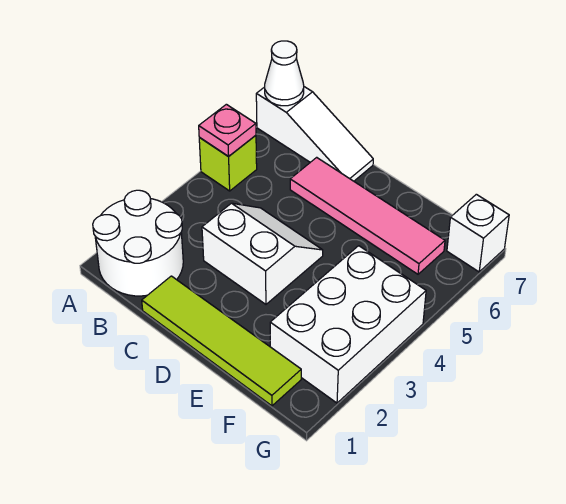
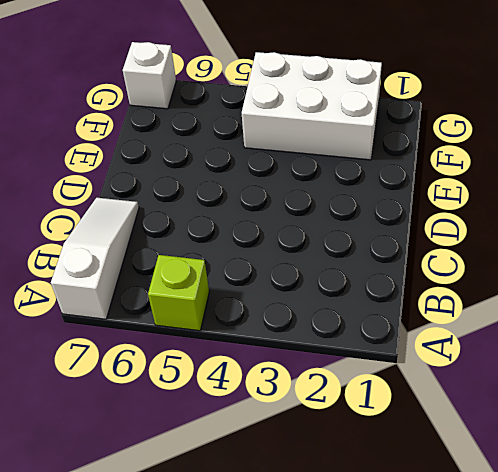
none -> white 2x2 round brick [93,190,183,296]
none -> lime 1x4 tile [142,276,301,406]

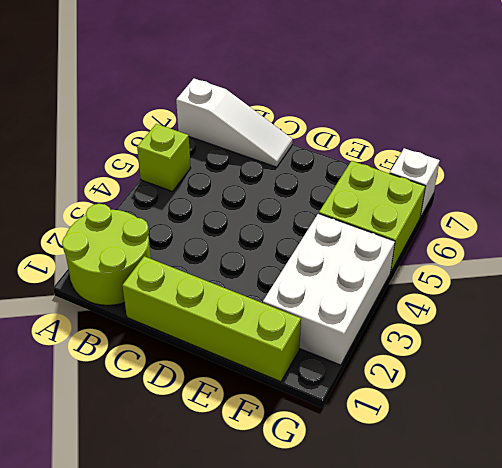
lime 2x2 round brick [62,204,151,305] -> white 2x2 round brick [93,190,183,296]
lime 1x4 brick [122,256,301,382] -> lime 1x4 tile [142,276,301,406]
lime 2x2 brick [319,161,425,273] -> pink 1x4 tile [290,157,445,274]
none -> white 2x2 slope [202,203,323,304]
none -> pink 1x1 plate [199,104,256,157]

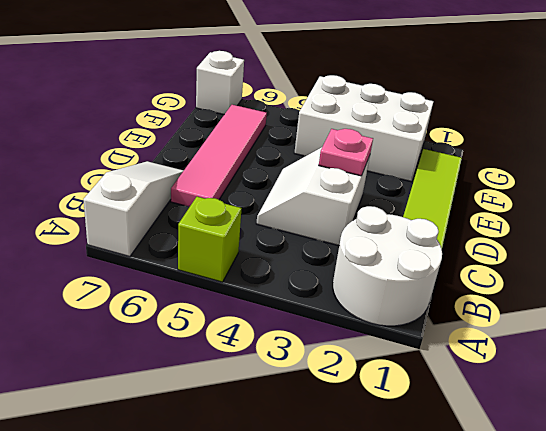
pink 1x1 plate [319,129,373,176] -> pink 1x1 plate moved to [199,104,256,157]
none -> white 1x1 cone [265,41,304,106]

